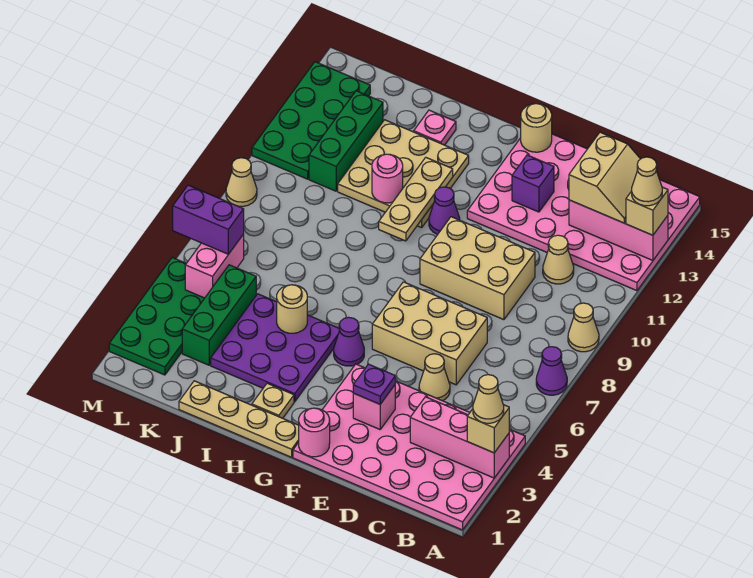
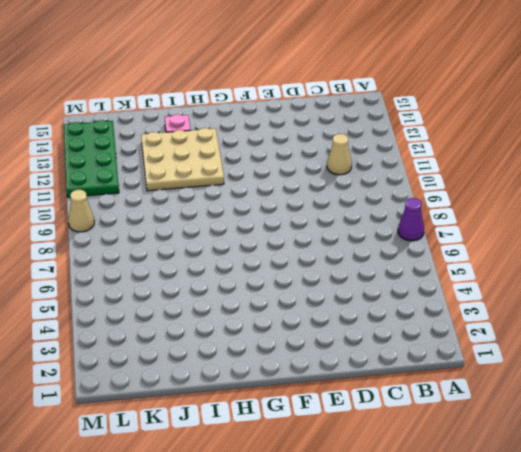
none -> pink 4x6 plate [293,364,525,530]
none -> tan 1x1 cone [568,303,599,352]
none -> pink 4x6 plate [467,134,700,291]
none -> tan 1x1 cone [419,354,450,401]

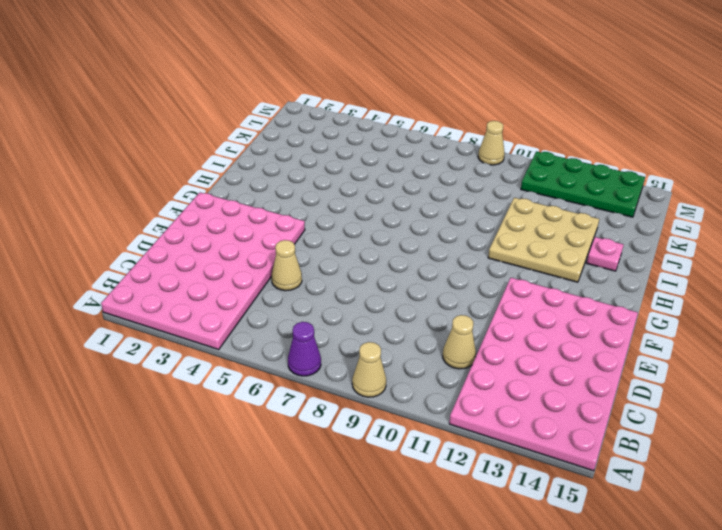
none -> tan 2x3 brick [372,282,487,385]
none -> tan 2x3 brick [420,217,535,320]
none -> tan 1x4 plate [179,381,299,457]
none -> purple 1x1 cone [334,317,364,366]

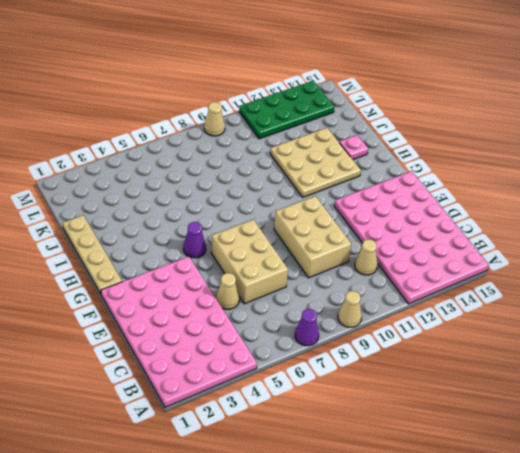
none -> purple 1x1 cone [429,187,460,234]
none -> tan 1x1 plate [252,383,294,418]
none -> purple 3x3 plate [211,294,340,402]
none -> green 1x3 brick [182,265,256,365]

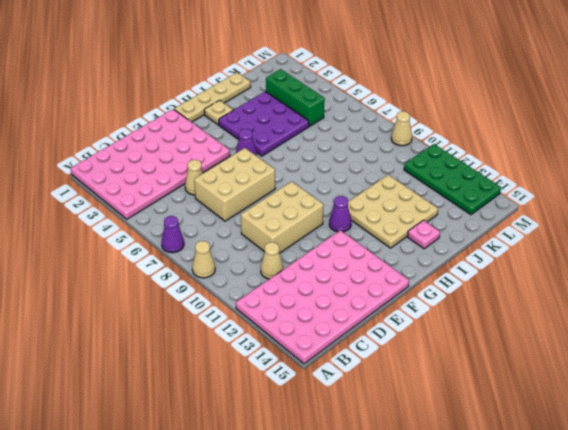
none -> green 1x3 brick [309,91,383,191]
none -> green 2x4 plate [109,258,204,375]
none -> pink 1x3 brick [410,397,509,478]
none -> pink 1x3 brick [569,200,668,260]

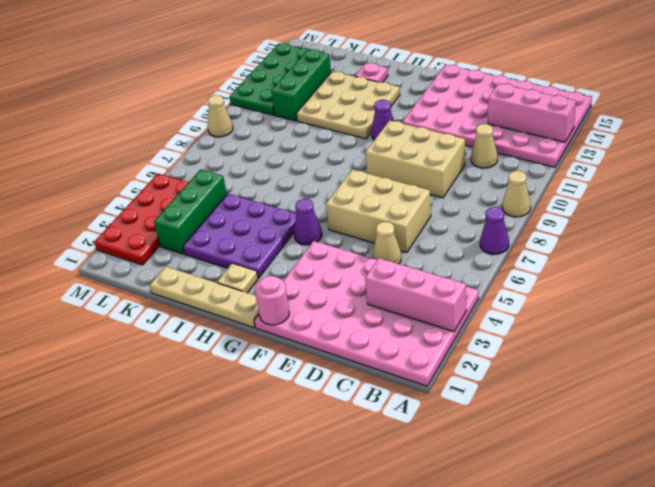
red 2x4 plate [94,173,189,265] -> green 2x4 plate [109,258,204,375]
none -> pink 1x1 brick [353,385,395,429]
none -> purple 1x1 brick [512,155,554,212]
none -> tan 1x1 round brick [521,104,552,152]
none -> tan 1x3 plate [379,157,453,241]

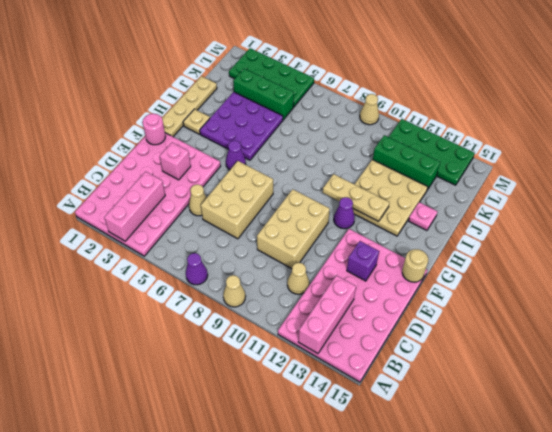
none -> tan 1x1 round brick [277,285,307,333]
none -> pink 1x1 round brick [372,154,403,203]
none -> pink 1x2 brick [185,234,244,298]
none -> tan 1x1 brick [467,405,509,453]

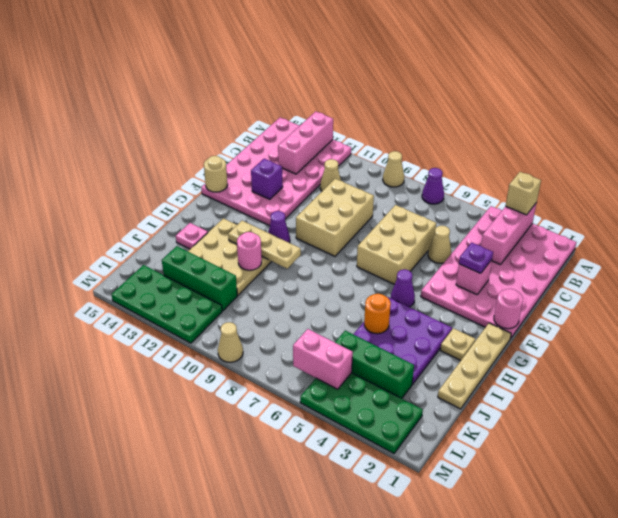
orange 1x1 round brick [364,294,391,334] -> tan 1x1 round brick [277,285,307,333]
none -> tan 1x1 brick [626,187,668,235]
none -> tan 2x2 slope [569,132,640,223]
none -> purple 1x2 brick [173,185,244,254]
none -> tan 1x1 cone [473,375,504,423]

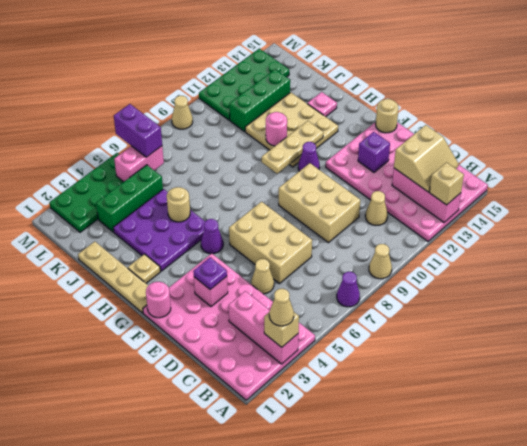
none -> tan 1x1 cone [632,157,662,206]

